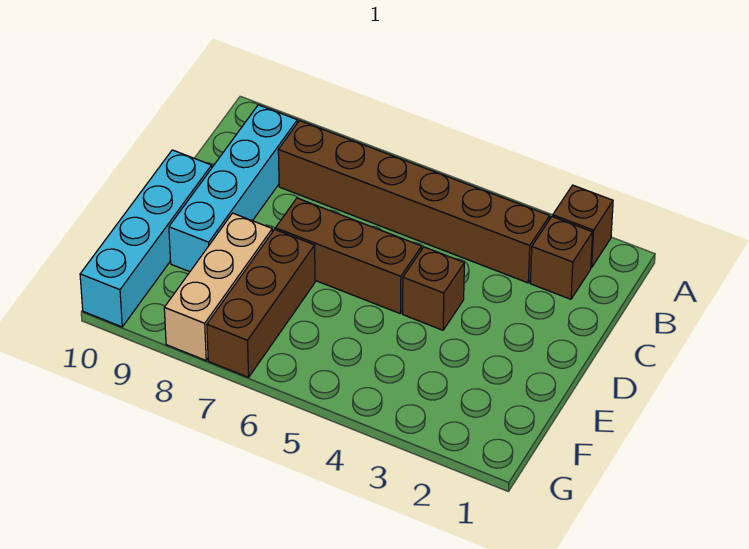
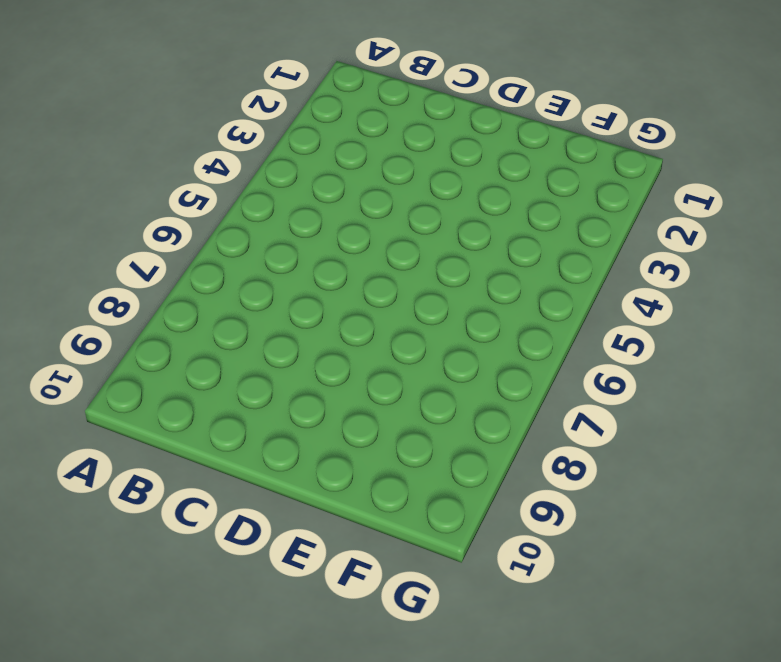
none -> brown 1x1 brick [553,185,613,268]
none -> brown 1x1 brick [530,216,593,299]

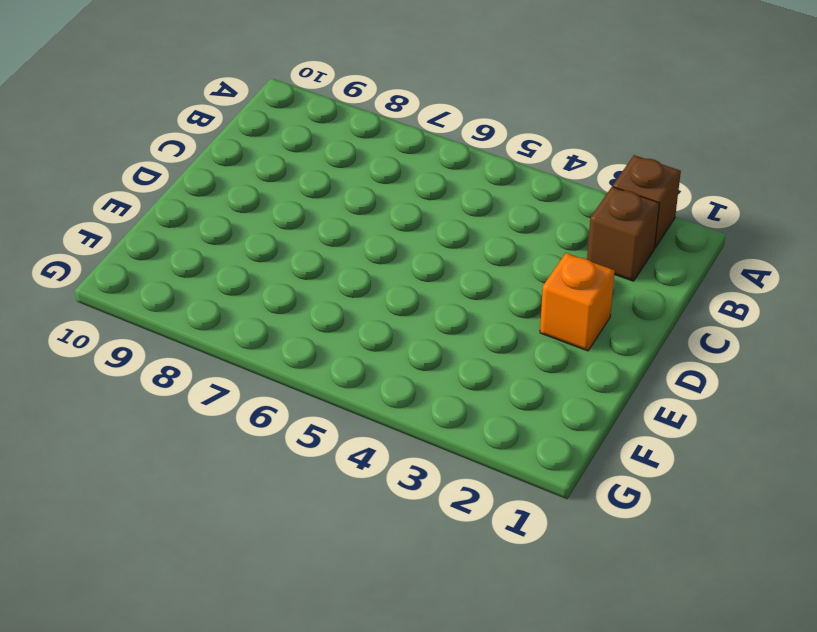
orange 1x1 brick [540,253,615,351] -> none
none -> brown 1x6 brick [278,120,550,283]
none -> cyan 1x4 brick [169,105,297,272]

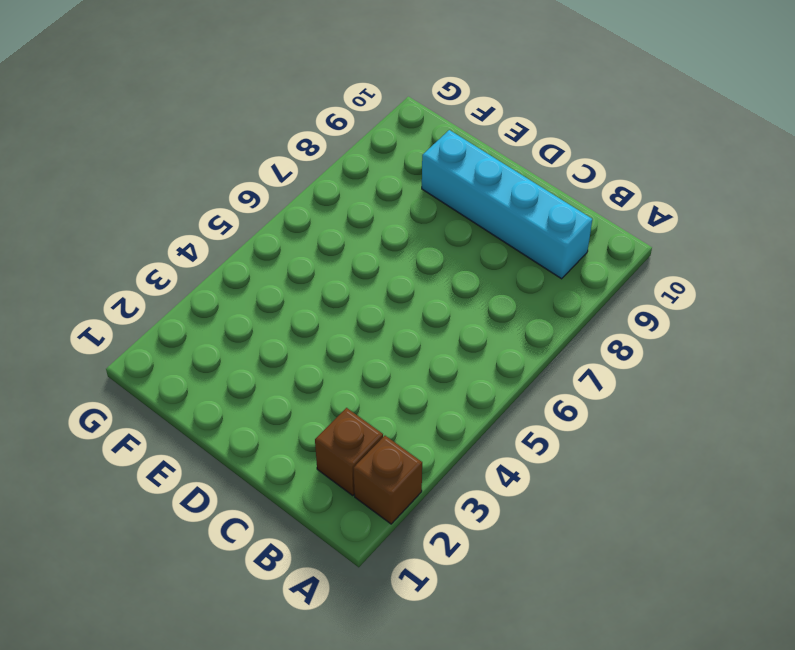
none -> brown 1x6 brick [278,120,550,283]
none -> brown 1x1 brick [403,247,464,330]

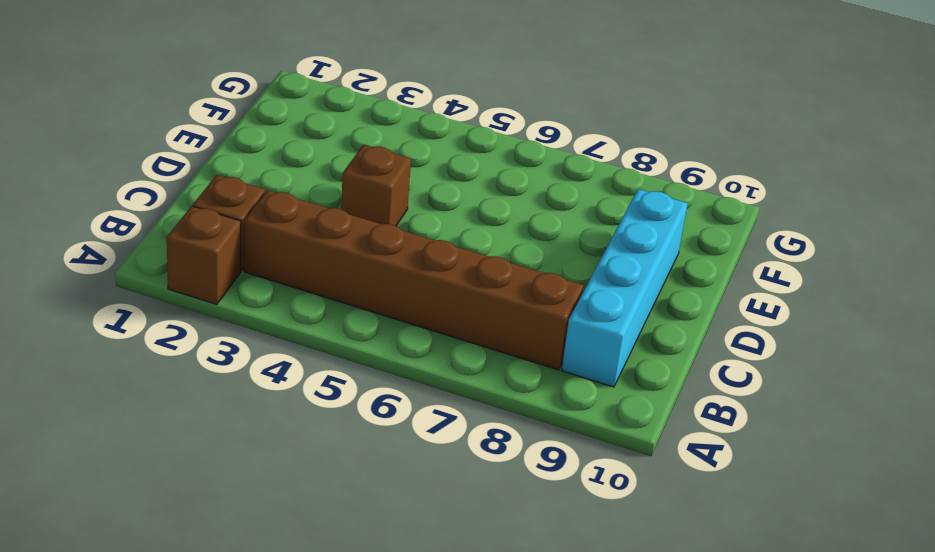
none -> brown 1x3 brick [276,198,422,314]
none -> cyan 1x4 brick [80,150,212,327]

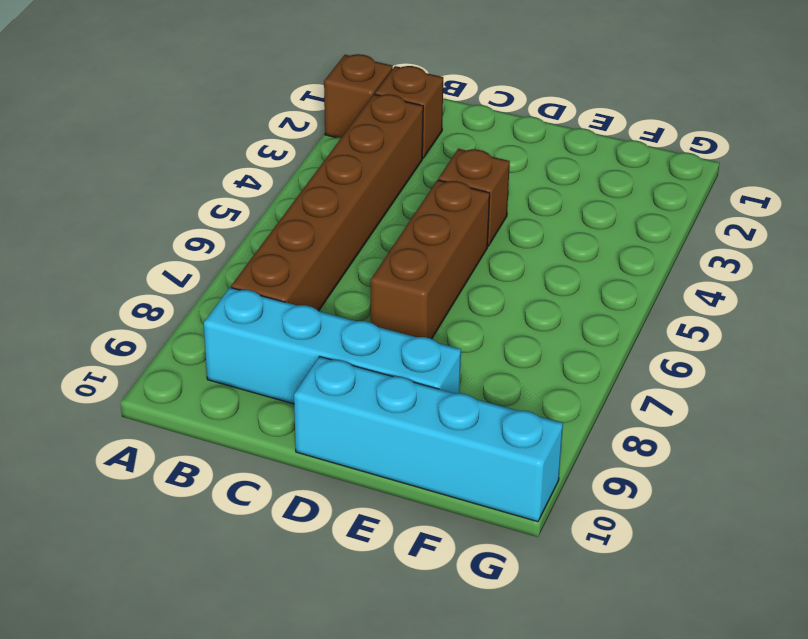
none -> brown 1x3 brick [207,229,315,377]
none -> tan 1x3 brick [164,213,272,360]

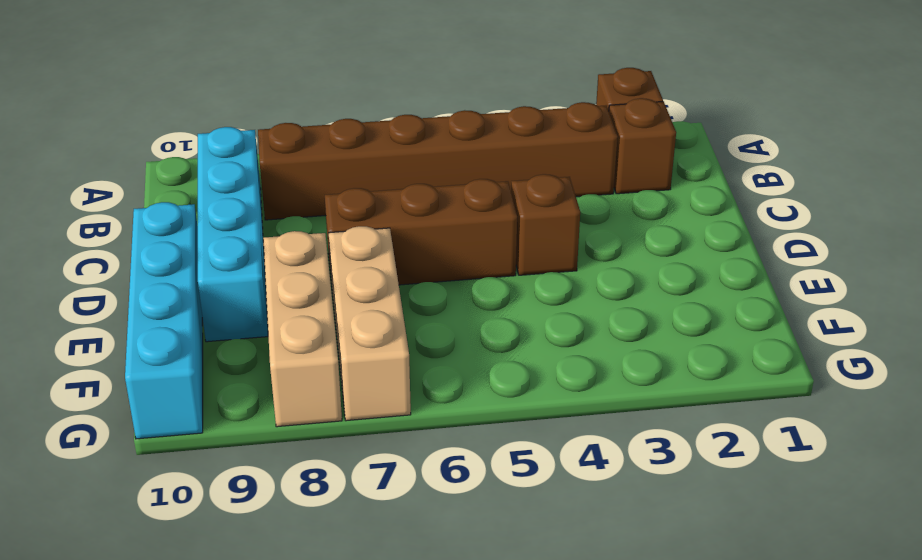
tan 1x3 brick [329,226,411,421] -> brown 1x3 brick [207,229,315,377]

